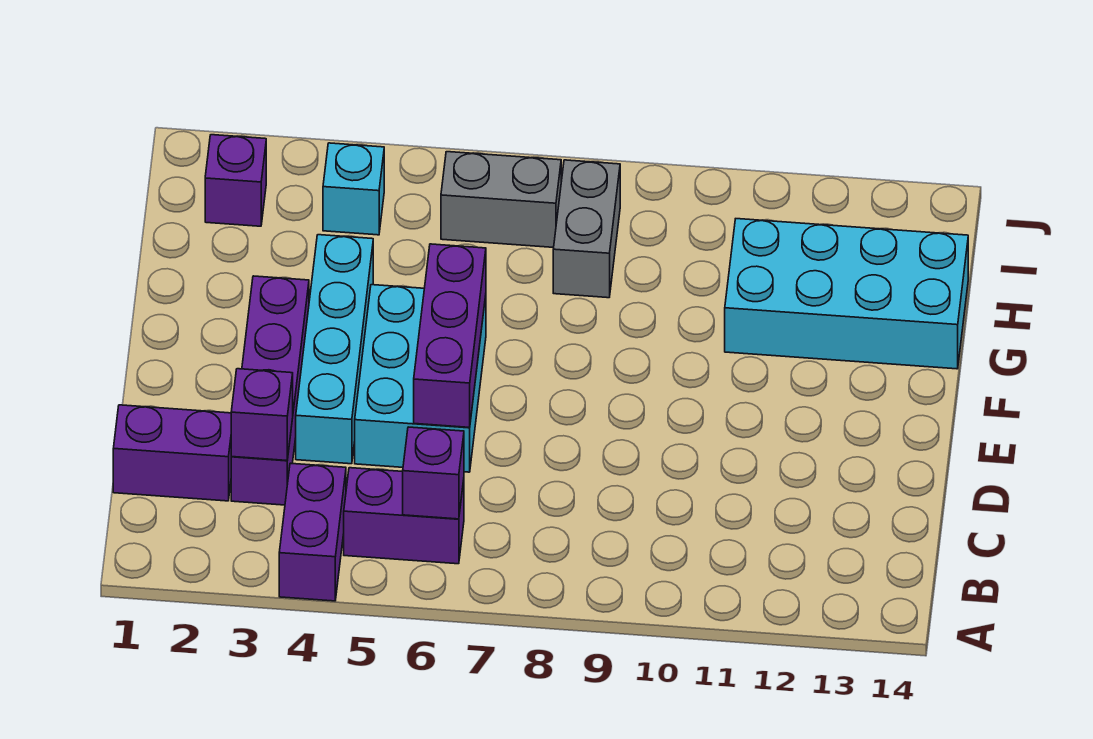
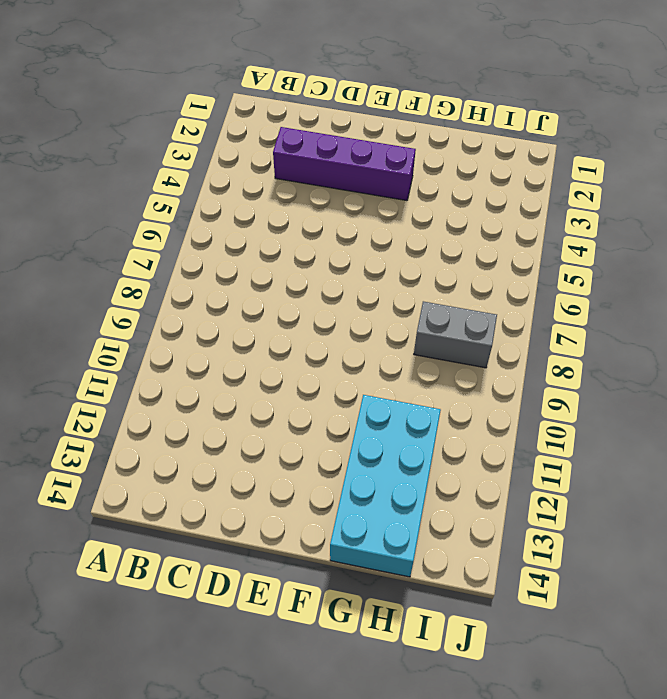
none -> purple 1x2 brick [279,463,346,601]
none -> purple 1x2 brick [344,468,464,564]
none -> purple 1x2 brick [113,405,231,501]

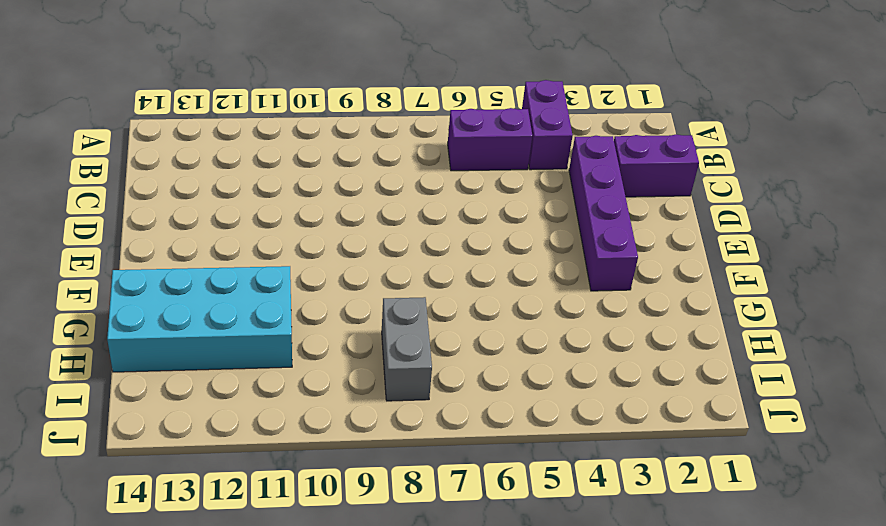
none -> cyan 1x4 brick [296,235,373,464]
none -> cyan 2x3 brick [355,285,486,472]
none -> purple 1x1 brick [205,135,266,226]

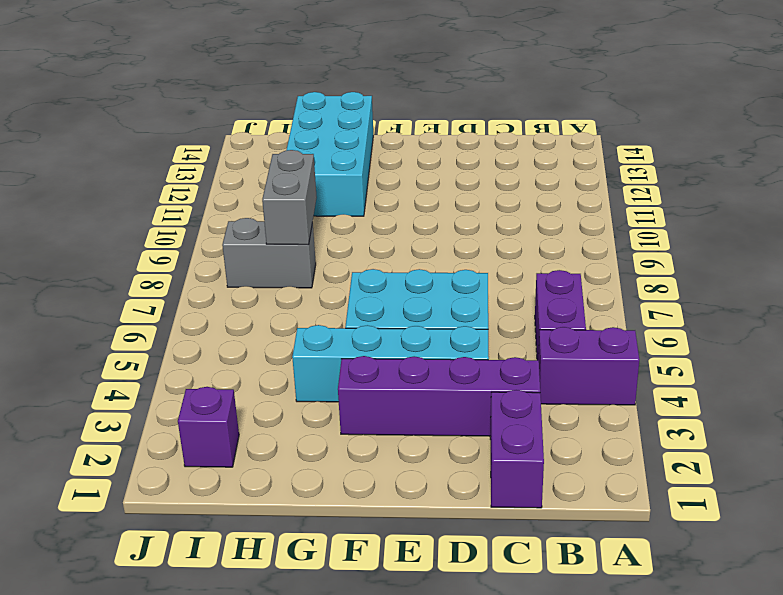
grey 1x2 brick [262,150,317,245] -> grey 1x2 brick moved to [441,152,561,248]
none -> cyan 1x1 brick [323,143,384,235]
none -> purple 1x1 brick [403,427,464,519]
none -> purple 1x1 brick [231,369,293,460]

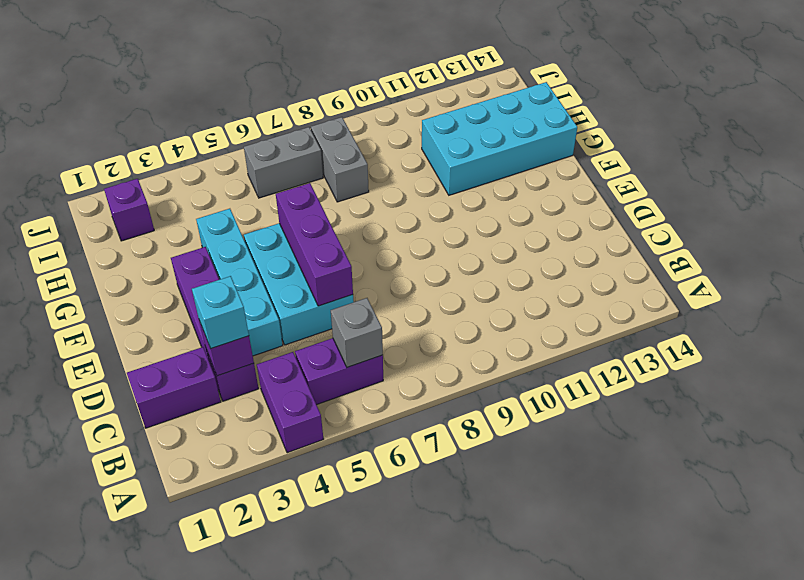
grey 1x1 brick [331,298,383,367] -> purple 1x1 brick [403,427,464,519]
cyan 1x1 brick [192,276,249,348] -> cyan 1x1 brick moved to [323,143,384,235]

